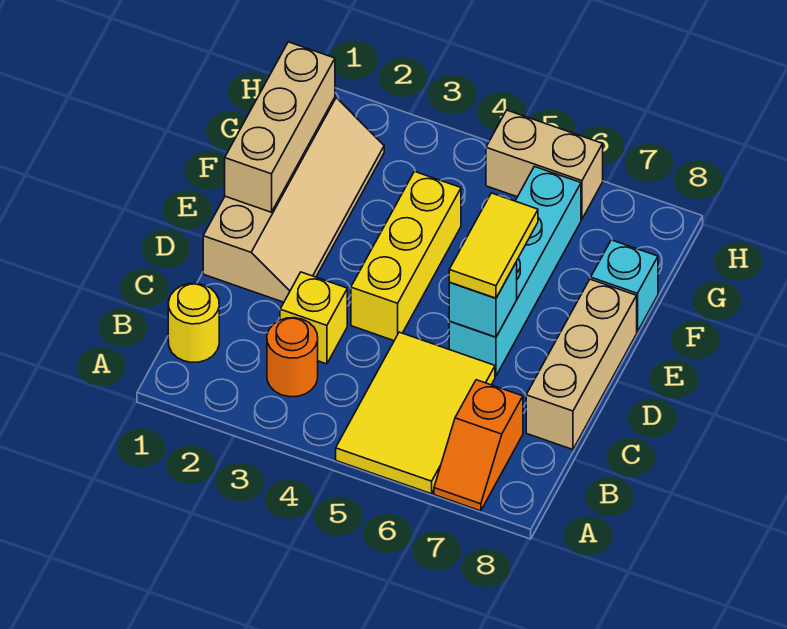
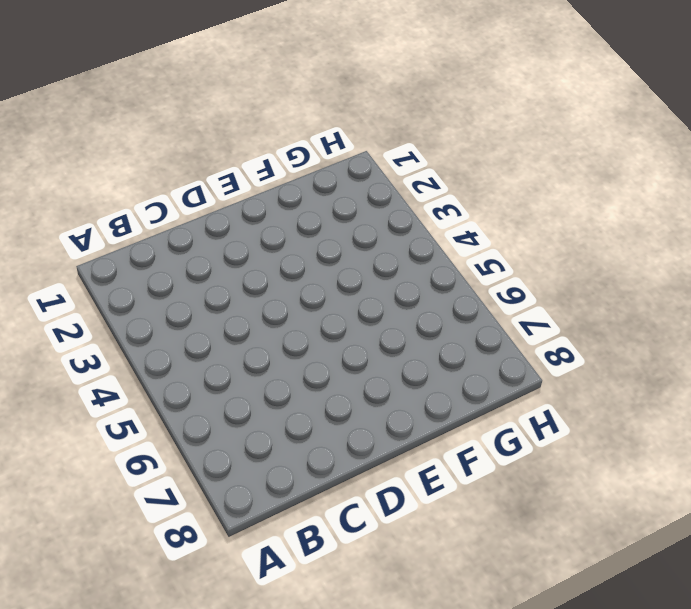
none -> yellow 2x3 tile [336,332,495,494]
none -> orange 1x2 slope [434,380,523,511]
none -> yellow 1x1 round brick [168,283,219,362]

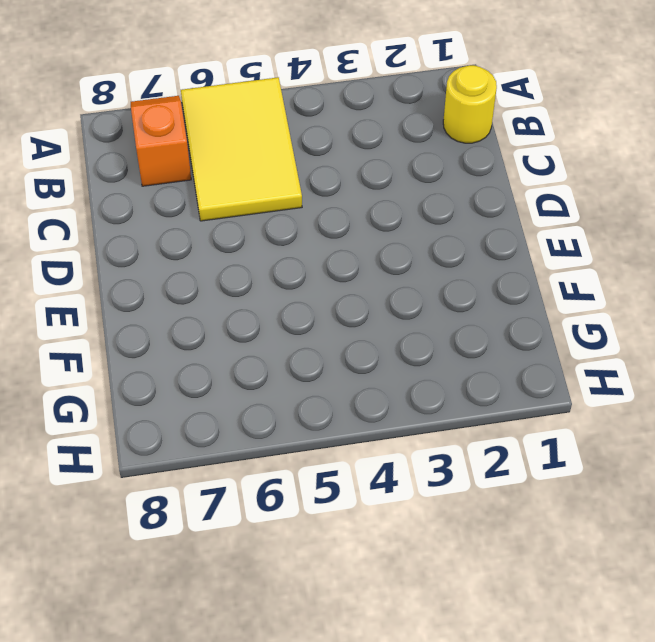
none -> orange 1x1 round brick [267,318,318,397]
none -> yellow 1x1 brick [280,272,347,364]
none -> tan 1x3 brick [526,279,637,450]

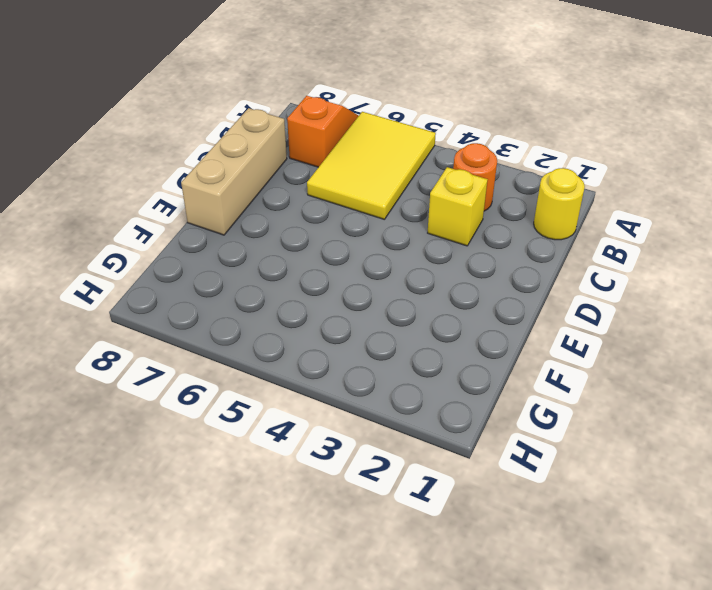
none -> tan 2x4 slope [203,97,384,302]
none -> yellow 1x3 brick [351,172,461,341]
none -> cyan 1x4 brick [449,166,581,376]

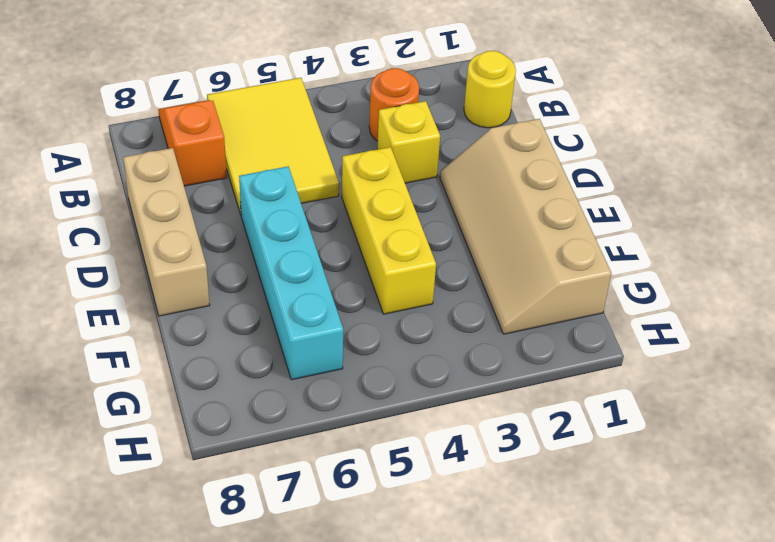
none -> cyan 1x1 brick [591,240,658,332]
none -> tan 1x2 brick [486,110,603,219]
none -> cyan 1x1 brick [449,262,517,337]

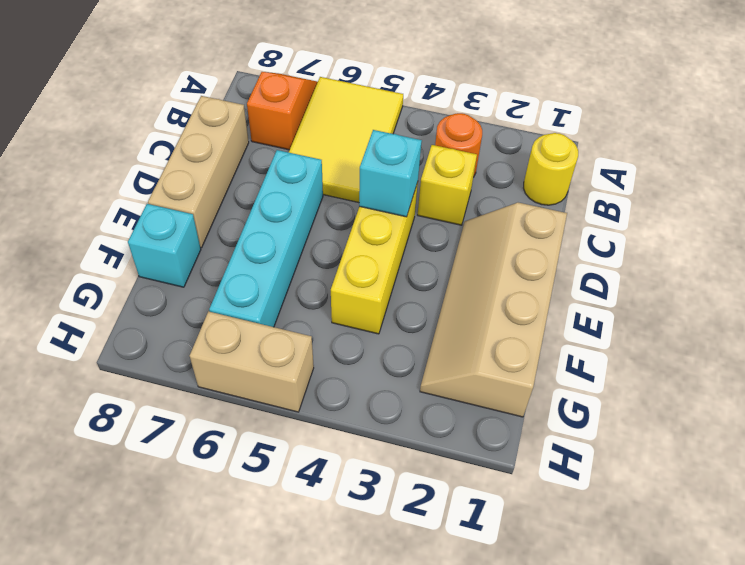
cyan 1x1 brick [359,130,422,217] -> cyan 1x1 brick moved to [449,262,517,337]
none -> tan 1x3 brick [225,42,335,212]
none -> yellow 1x2 tile [449,193,538,298]

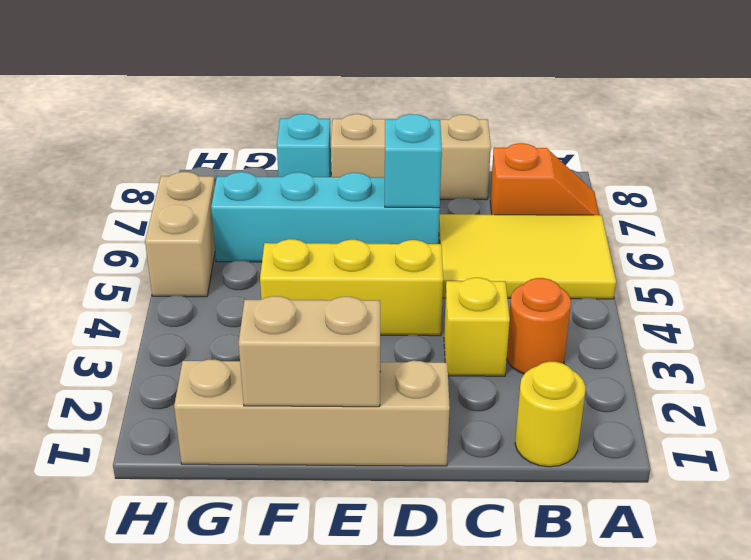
tan 1x2 brick [239,296,380,407] -> tan 1x3 brick [225,42,335,212]
none -> yellow 1x2 tile [449,193,538,298]

